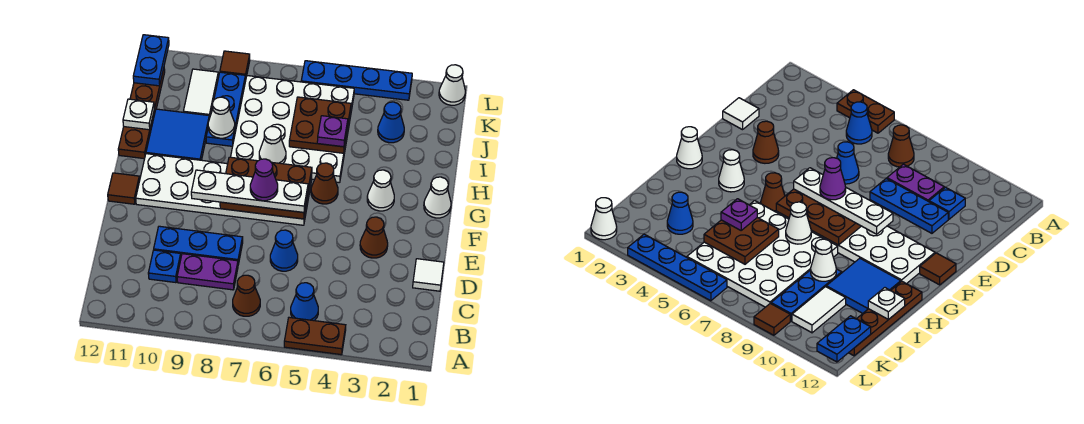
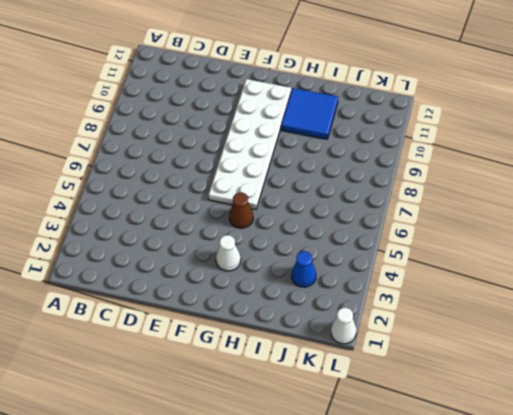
none -> brown 1x2 plate [284,317,346,355]
none -> blue 1x1 cone [291,283,318,321]
none -> brown 1x1 cone [233,275,260,316]
none -> purple 1x2 plate [177,254,238,290]

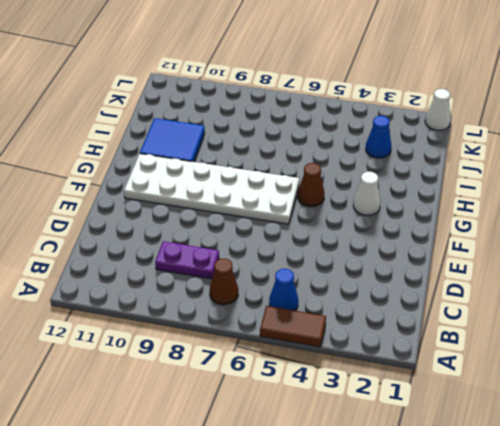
brown 1x2 tile [260,306,326,347] -> brown 1x2 plate [284,317,346,355]
none -> blue 1x1 plate [148,250,181,283]
none -> white 1x1 tile [413,259,444,291]
none -> blue 1x1 cone [270,230,298,271]
none -> blue 1x3 plate [154,226,243,264]

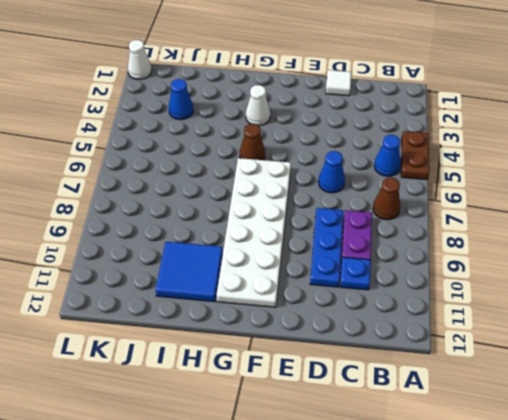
none -> brown 1x1 cone [360,217,388,258]
none -> brown 1x1 tile [108,173,140,204]
none -> white 1x1 cone [424,177,451,218]
none -> white 4x4 plate [231,76,354,183]

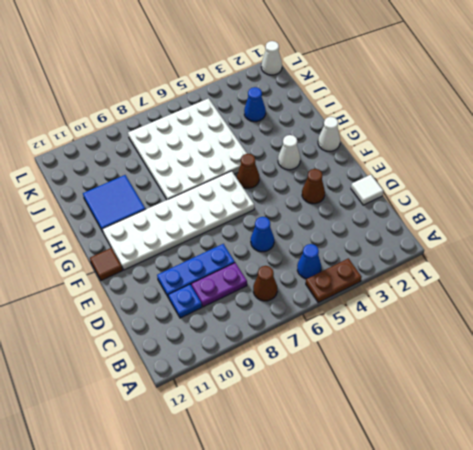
none -> brown 1x4 plate [118,69,165,159]
none -> blue 1x3 plate [206,72,246,146]
none -> white 1x2 tile [183,69,218,119]
none -> blue 1x4 plate [301,61,412,100]

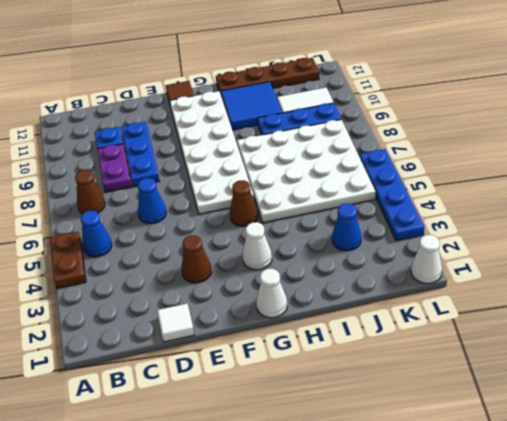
none -> brown 1x1 tile [220,51,250,79]
none -> brown 2x3 plate [220,157,312,219]
none -> white 1x1 cone [259,127,286,164]
none -> brown 2x2 plate [289,97,351,153]

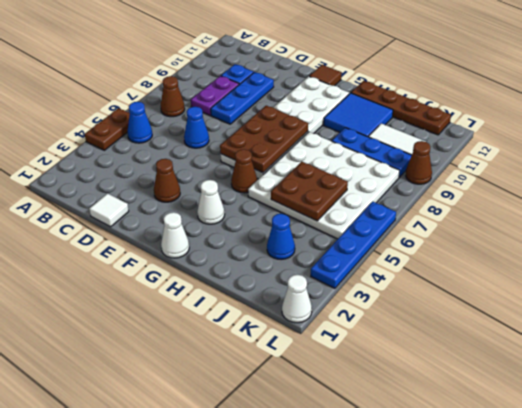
brown 1x1 cone [405,141,432,184] -> brown 1x1 tile [220,51,250,79]
none -> white 1x1 cone [259,127,286,164]
none -> white 1x1 cone [208,97,235,138]
none -> white 1x1 plate [123,99,154,130]
none -> blue 1x2 plate [133,35,169,86]

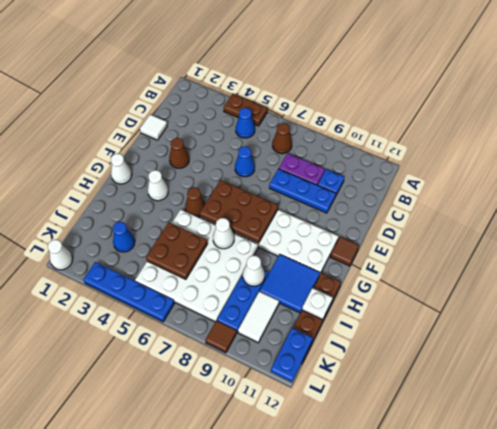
none -> white 1x4 plate [191,170,308,212]
none -> purple 1x1 plate [317,116,348,147]
none -> purple 1x1 cone [250,159,278,201]

